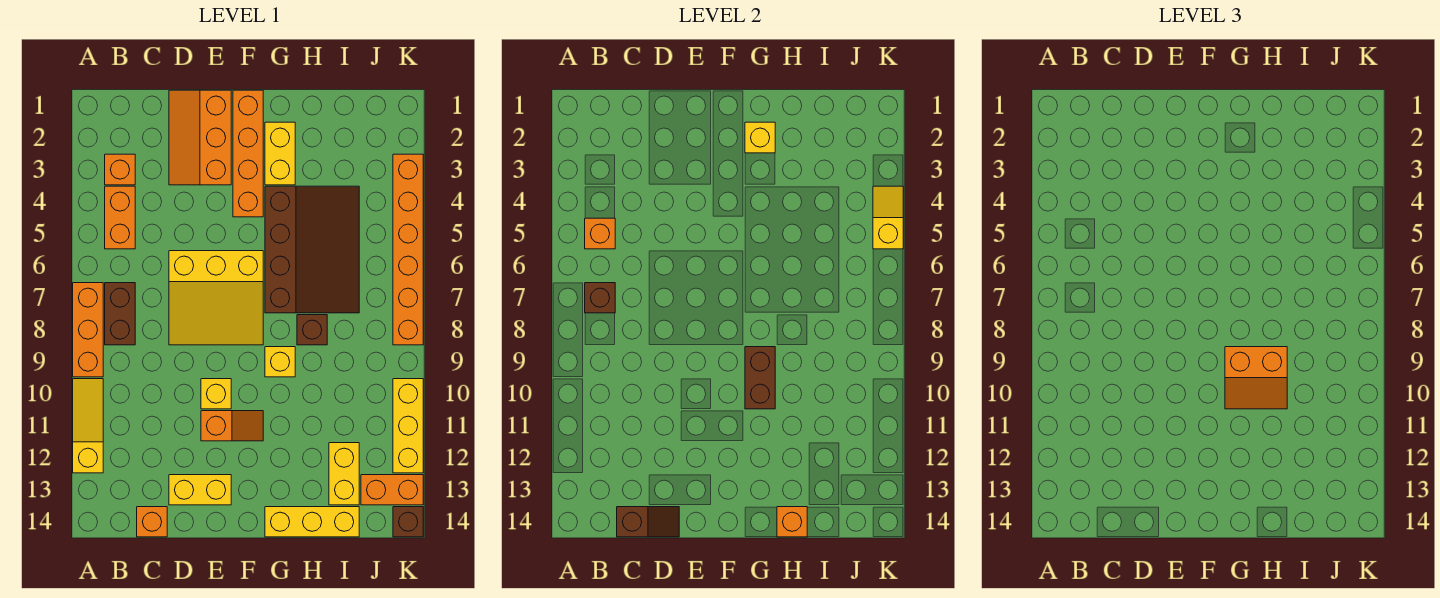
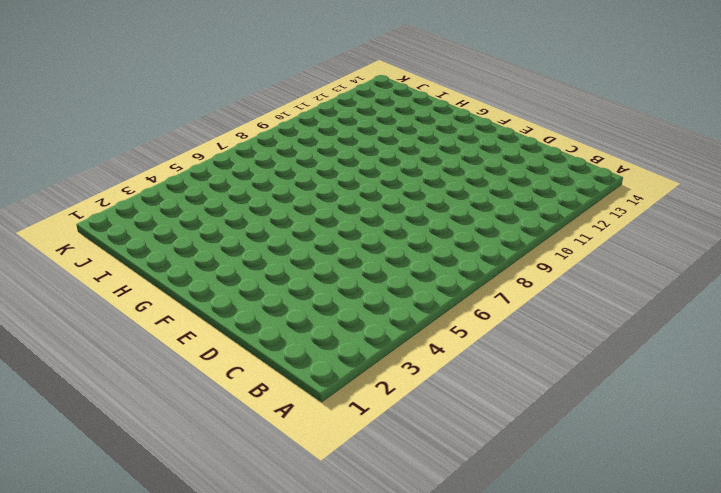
none -> orange 1x3 brick [73,283,103,377]
none -> yellow 1x3 slope [73,379,103,473]
none -> orange 1x1 brick [105,154,135,185]
none -> orange 1x2 brick [105,186,135,249]

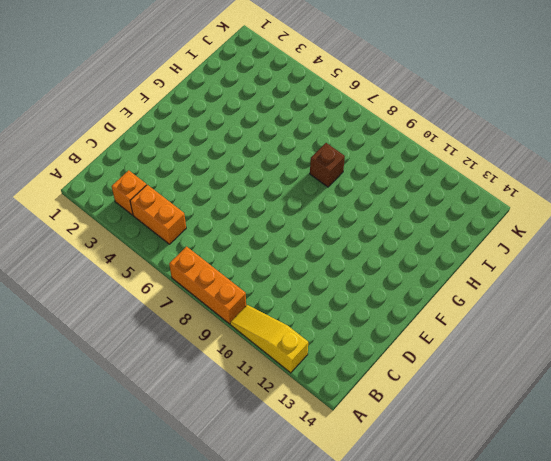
none -> brown 1x2 brick [105,283,135,345]
none -> orange 1x1 brick [137,507,167,537]
none -> orange 2x3 slope [169,90,231,185]
none -> yellow 3x3 slope [169,251,263,345]

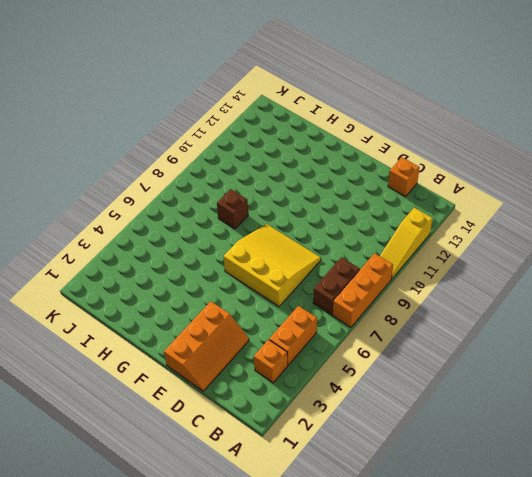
none -> yellow 1x2 brick [169,475,231,505]
none -> yellow 1x1 brick [201,379,231,409]
none -> orange 1x2 slope [201,411,263,441]
none -> orange 1x4 brick [233,90,263,217]

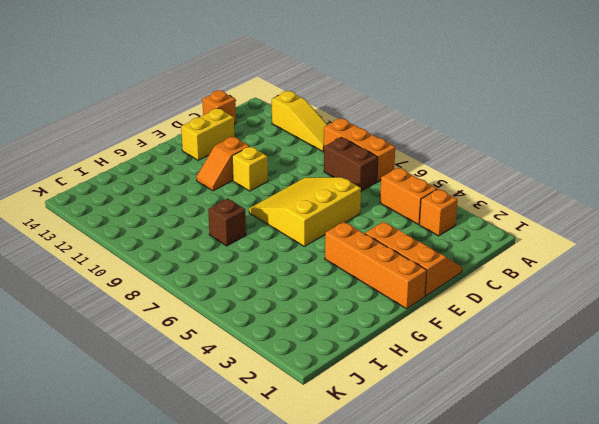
none -> yellow 1x2 brick [265,122,295,185]
none -> brown 3x4 slope [265,186,359,313]
none -> yellow 1x1 brick [265,347,295,377]
none -> yellow 1x3 brick [265,507,359,537]

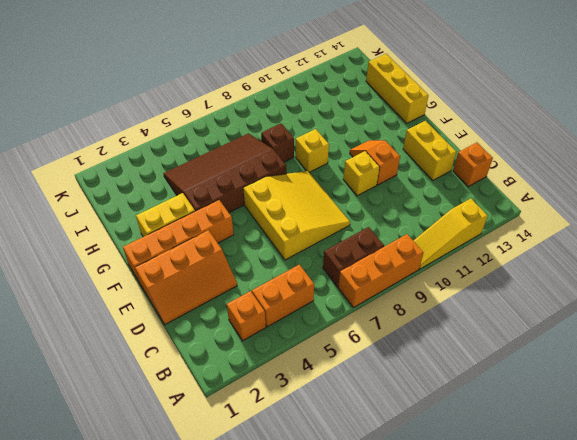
none -> yellow 1x2 brick [329,443,359,505]
none -> orange 1x2 brick [361,475,423,505]
none -> orange 1x6 brick [393,154,423,345]
none -> yellow 1x3 brick [393,379,423,473]

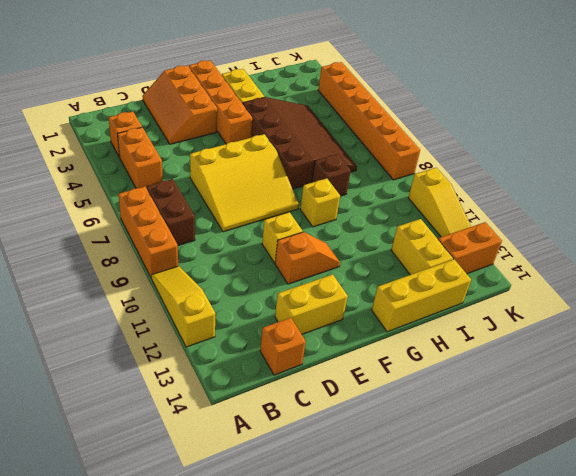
yellow 1x3 slope [408,168,471,237] -> yellow 1x3 brick [393,379,423,473]
none -> brown 1x1 brick [393,507,423,537]
none -> orange 1x1 brick [585,218,615,249]
none -> brown 1x1 brick [585,283,615,313]
none -> brown 1x2 slope [617,507,679,537]

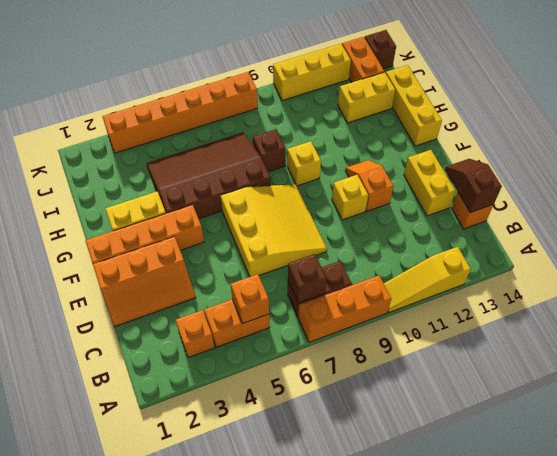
none -> yellow 1x1 brick [745,122,775,153]
none -> brown 1x2 brick [745,347,775,409]
none -> orange 1x1 brick [777,507,807,537]
none -> yellow 1x2 slope [873,186,903,249]

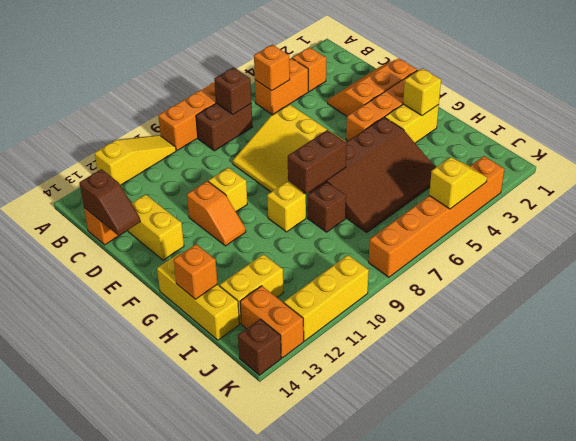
brown 1x2 brick [288,130,347,194] -> brown 1x2 brick moved to [745,347,775,409]
none -> orange 2x2 slope [1225,347,1287,409]

